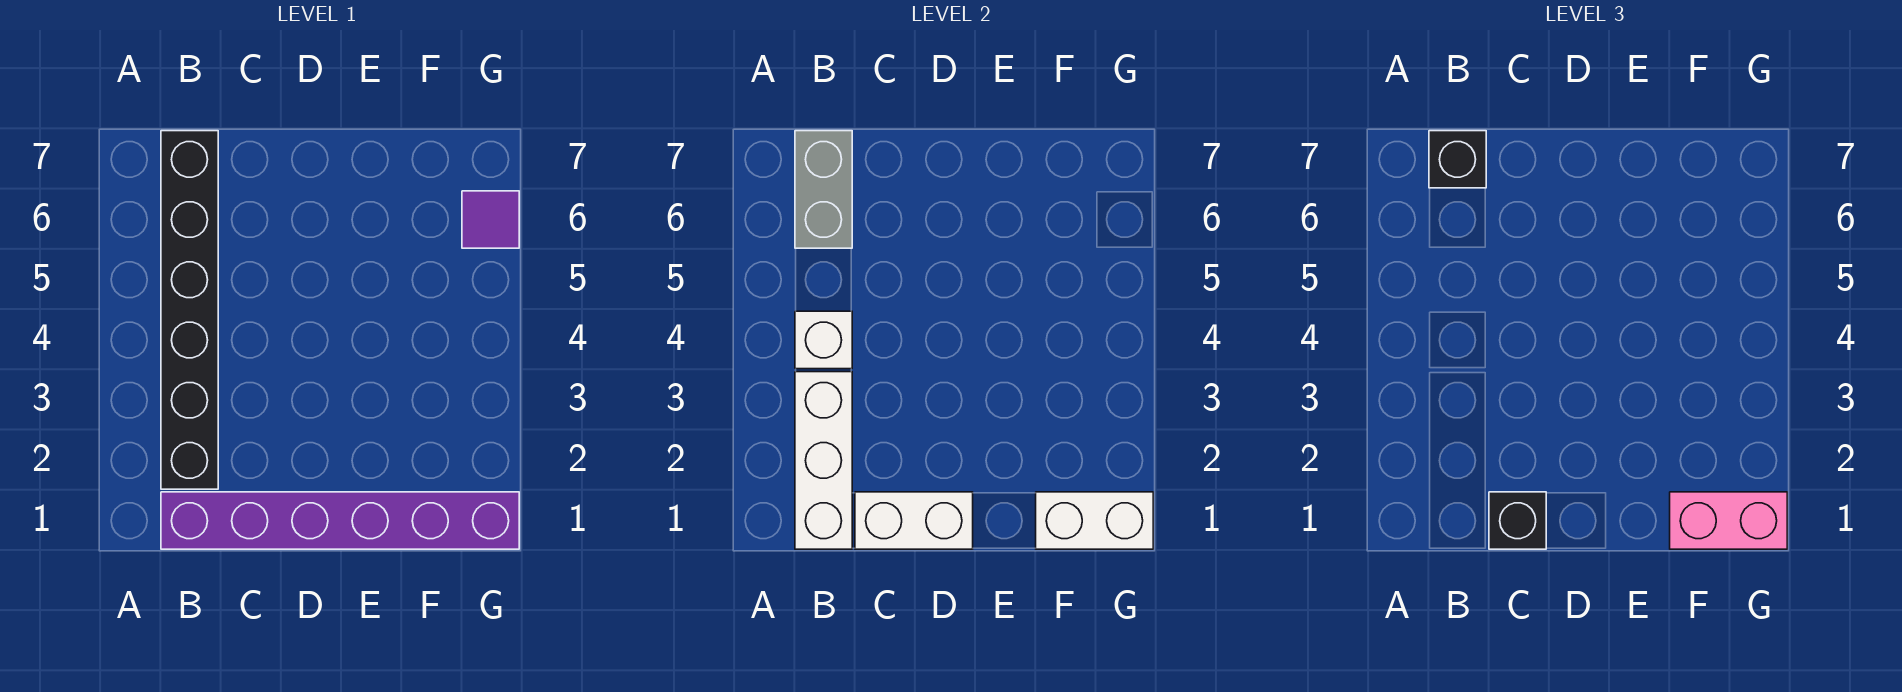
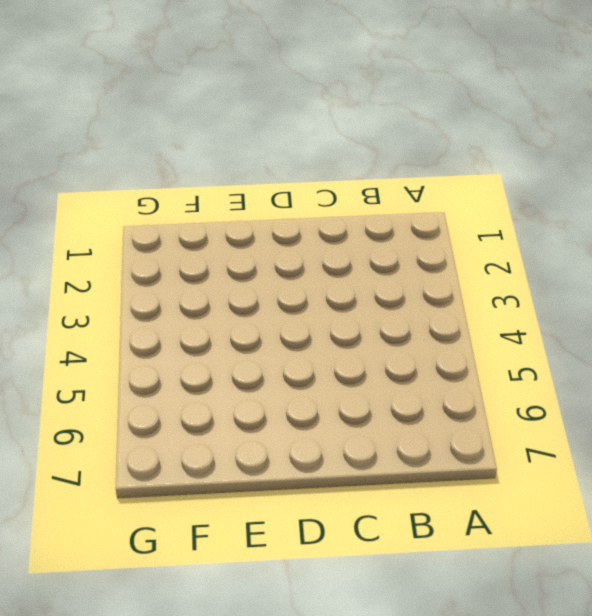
none -> purple 1x6 brick [161,492,519,549]
none -> black 1x6 brick [161,131,218,489]

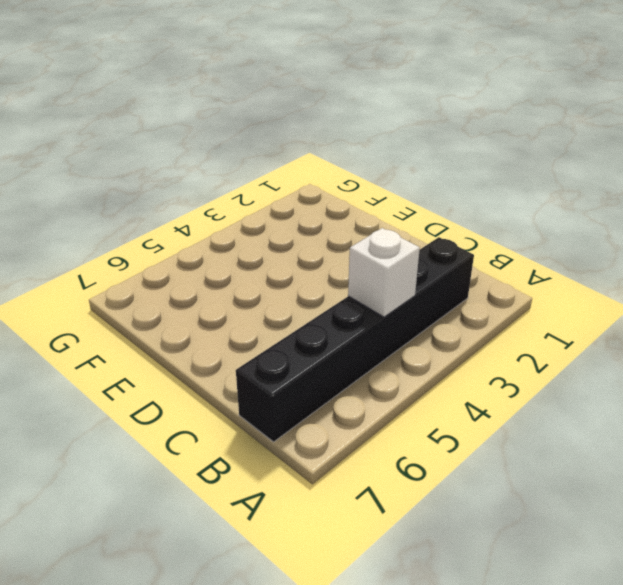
none -> purple 1x6 brick [161,492,519,549]
none -> purple 1x1 tile [462,191,519,248]

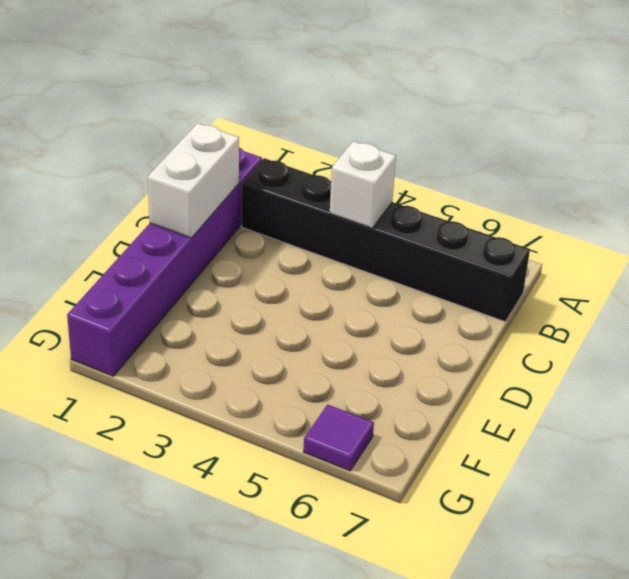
none -> white 1x3 brick [795,372,852,549]
none -> grey 1x2 brick [795,131,852,248]

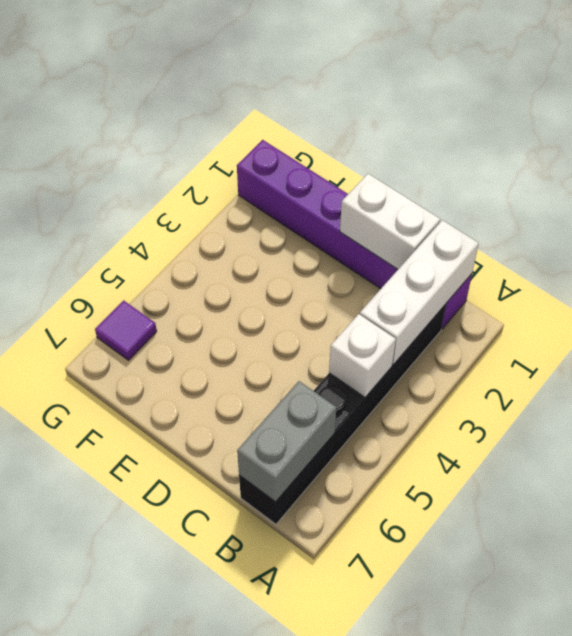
none -> white 1x2 brick [1036,492,1153,549]
none -> black 1x1 brick [1429,131,1486,188]

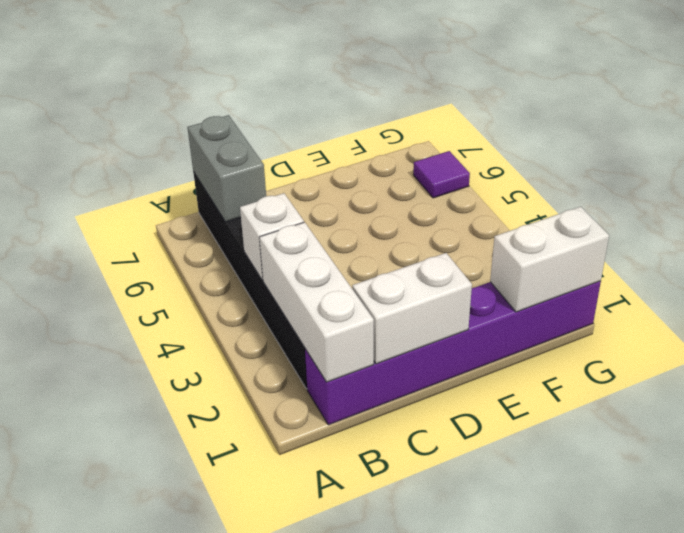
none -> black 1x1 brick [1429,131,1486,188]
none -> black 1x1 brick [1489,492,1546,549]

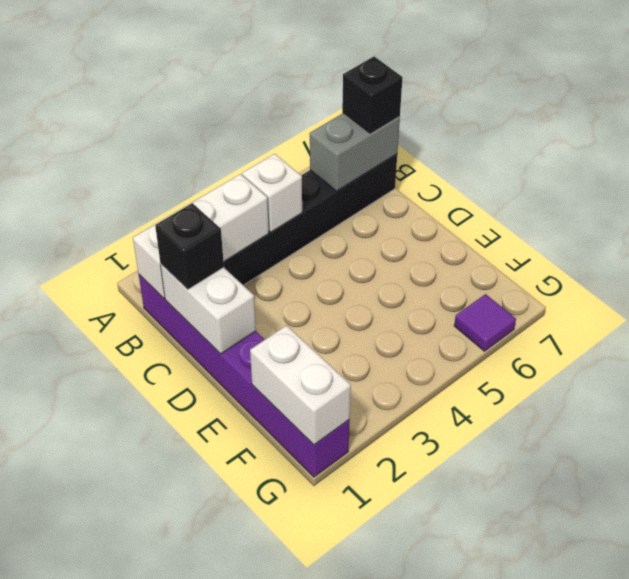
none -> pink 1x2 brick [1670,492,1787,549]

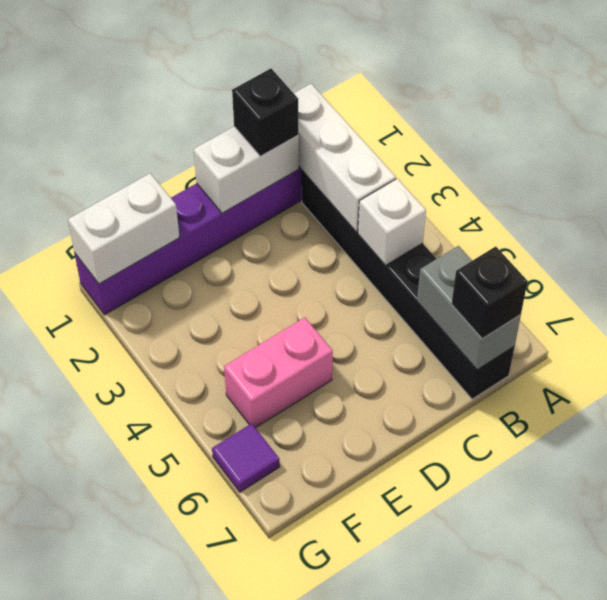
pink 1x2 brick [224,317,333,428] -> pink 1x2 brick moved to [1670,492,1787,549]

